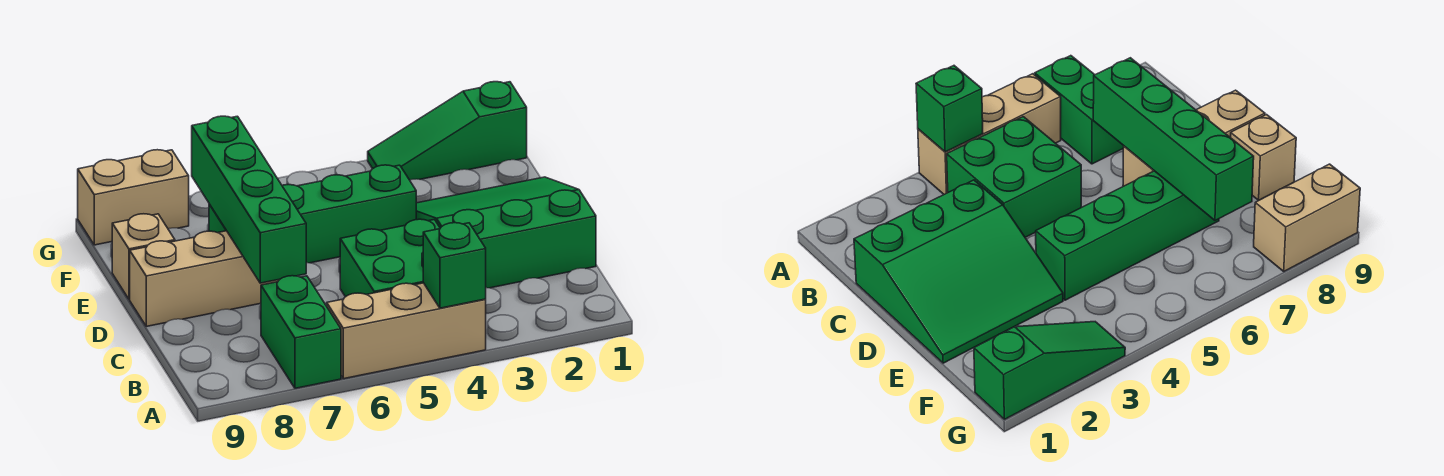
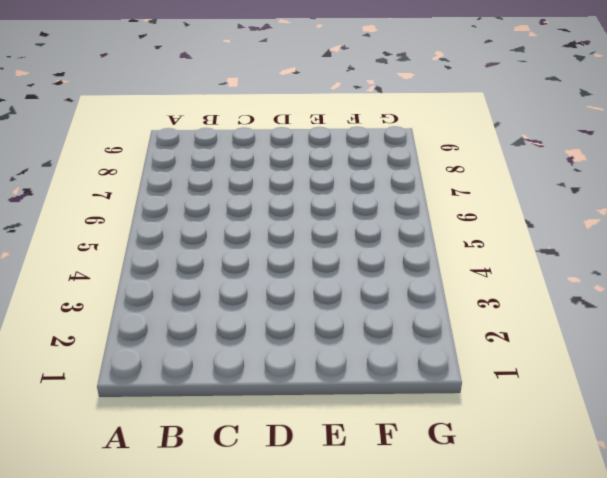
none -> tan 1x3 brick [327,283,486,379]
none -> green 1x2 brick [261,276,341,388]

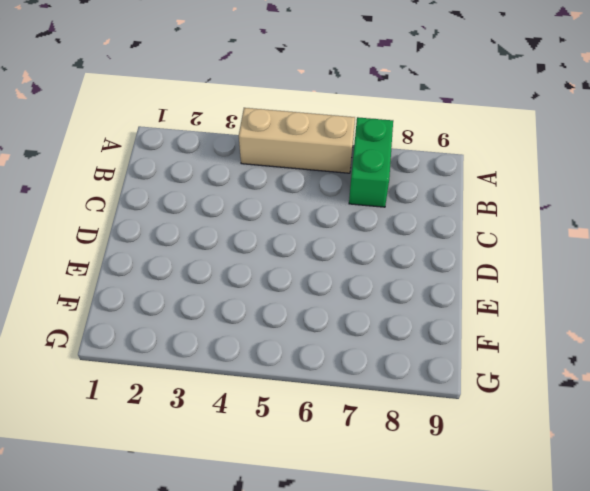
none -> green 2x2 brick [340,219,440,297]
none -> green 3x3 slope [416,177,596,288]

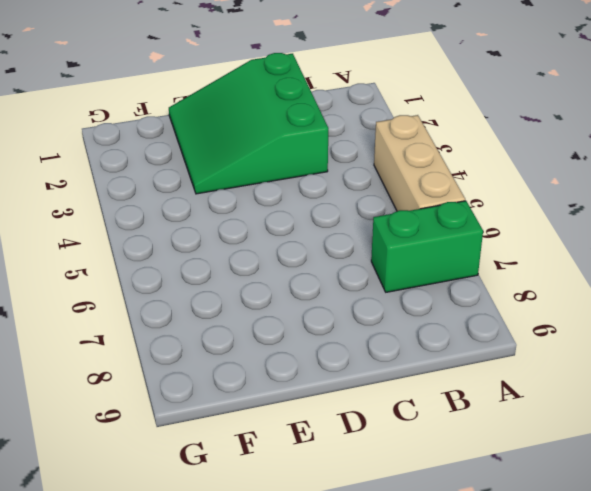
none -> green 2x2 brick [340,219,440,297]
none -> tan 1x3 brick [130,231,280,326]

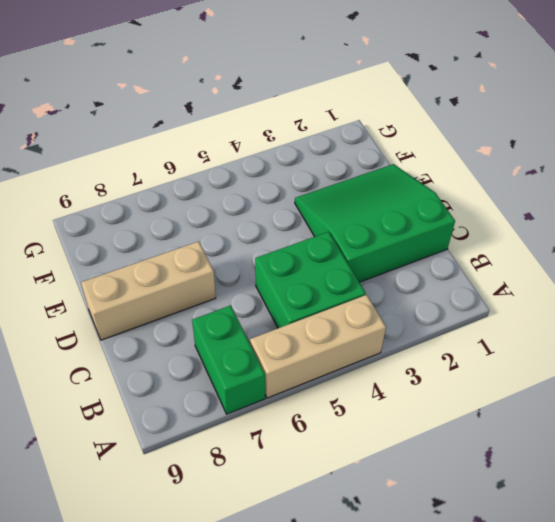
none -> green 1x4 brick [209,165,416,263]
none -> tan 1x1 brick [112,214,175,299]

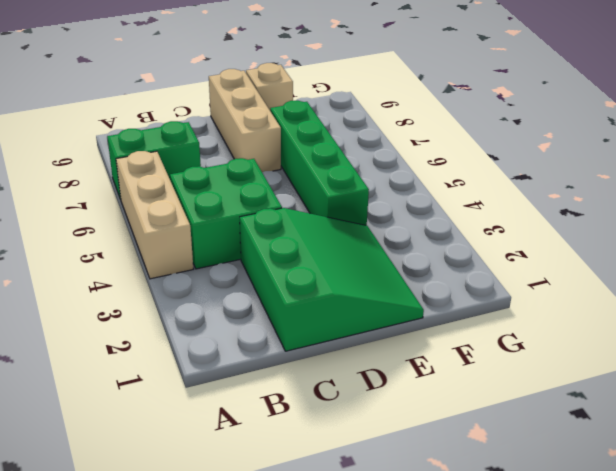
none -> green 1x3 slope [368,82,527,180]
none -> tan 1x2 brick [78,150,189,245]

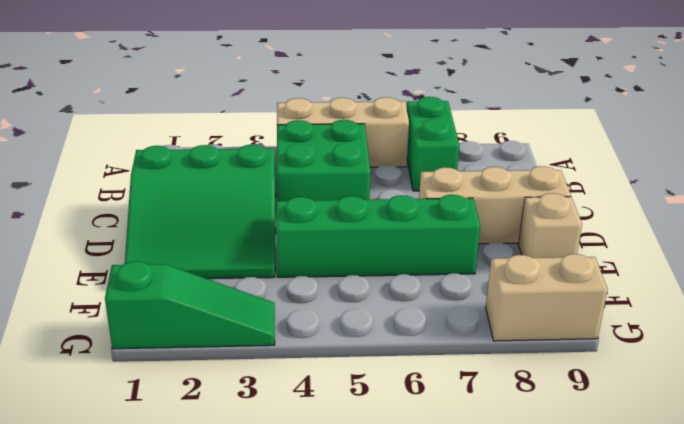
none -> green 1x1 brick [423,223,486,308]
none -> green 1x4 brick [192,116,306,283]

